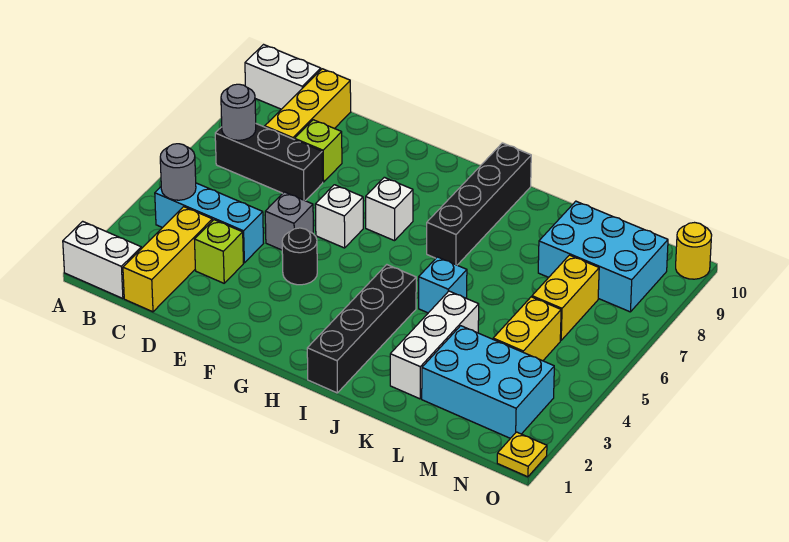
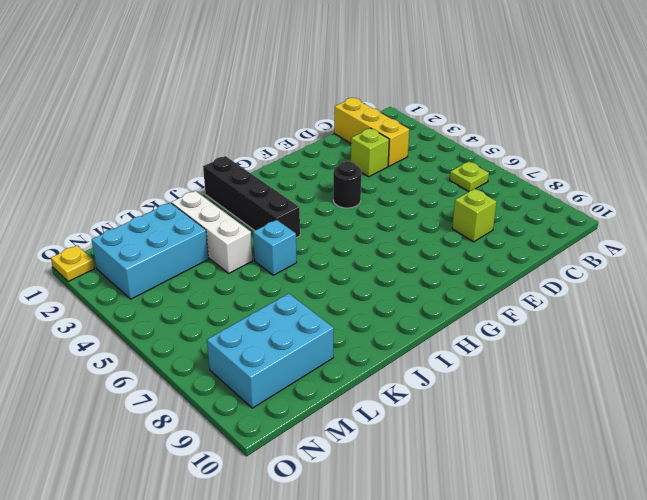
lime 1x1 plate [450,162,489,191] -> none
none -> white 1x2 brick [63,221,141,299]
none -> white 1x2 brick [245,45,321,109]
none -> cyan 1x3 brick [155,183,263,263]

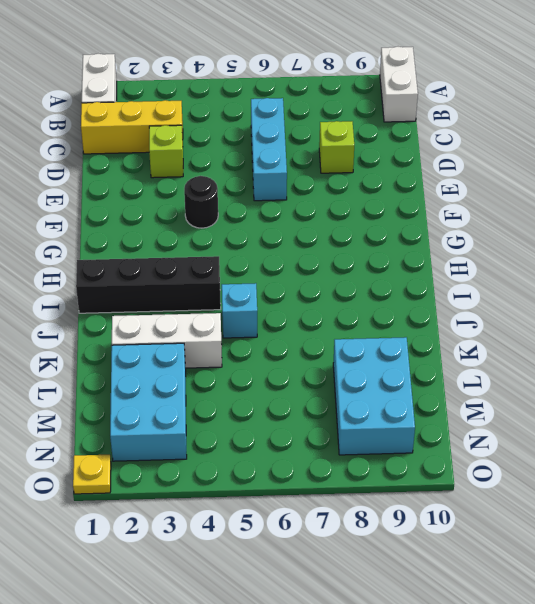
cyan 1x3 brick [251,98,287,201] -> cyan 1x3 brick moved to [155,183,263,263]
none -> black 1x3 brick [215,124,323,201]
none -> yellow 1x3 brick [265,69,351,140]
none -> grey 1x1 brick [265,192,313,250]

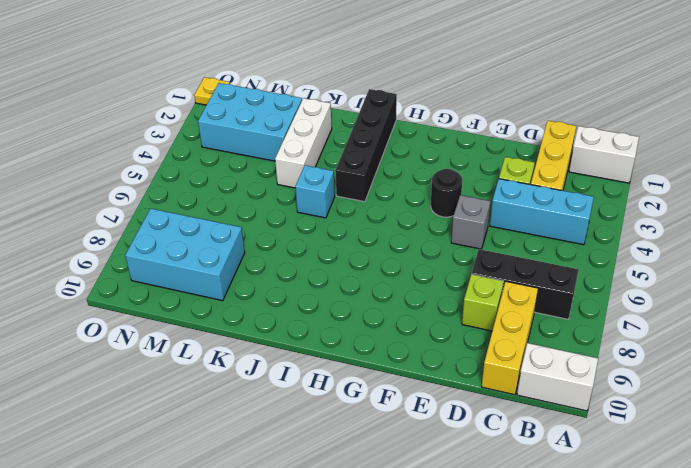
none -> white 1x1 brick [315,185,363,248]
none -> white 1x1 brick [366,177,413,241]
none -> black 1x4 brick [427,143,531,265]

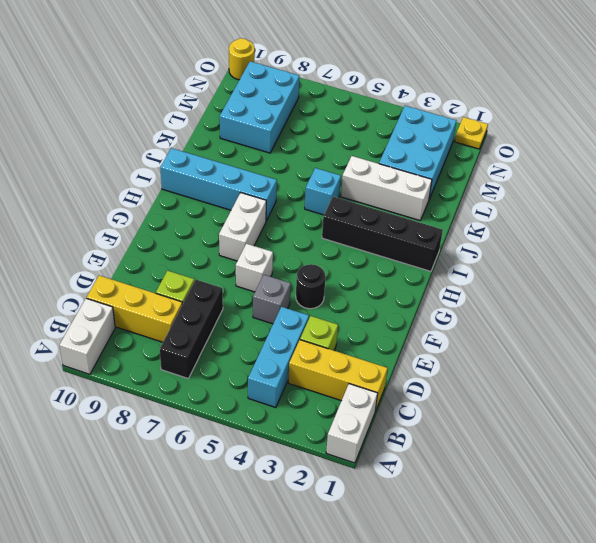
white 1x2 brick [219,193,266,261] -> white 1x1 brick [366,177,413,241]
cyan 1x4 brick [160,148,277,221] -> black 1x4 brick [427,143,531,265]
none -> yellow 1x2 brick [493,297,561,361]
none -> yellow 1x2 brick [532,255,599,340]
none -> grey 1x1 round brick [160,144,196,200]

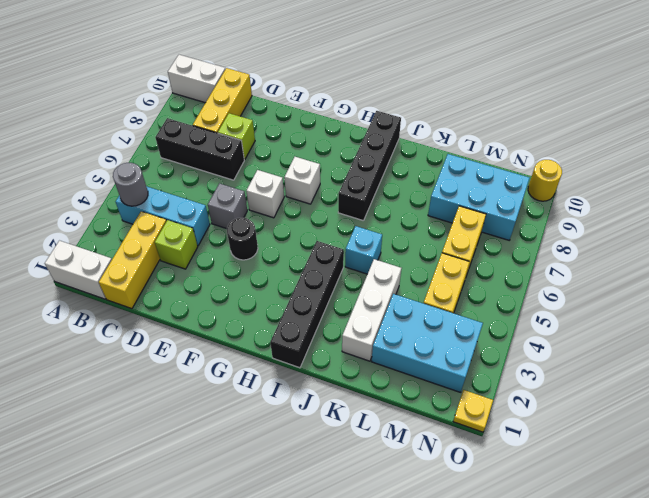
none -> grey 1x1 round brick [221,84,256,140]

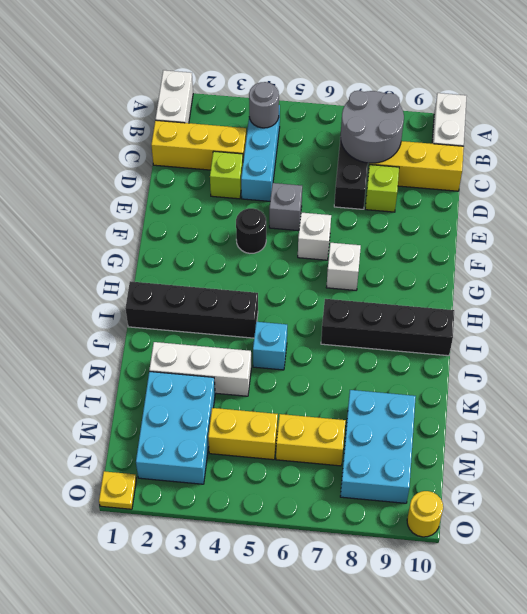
grey 2x2 round brick [341,91,404,163] -> grey 1x1 round brick [221,84,256,140]

